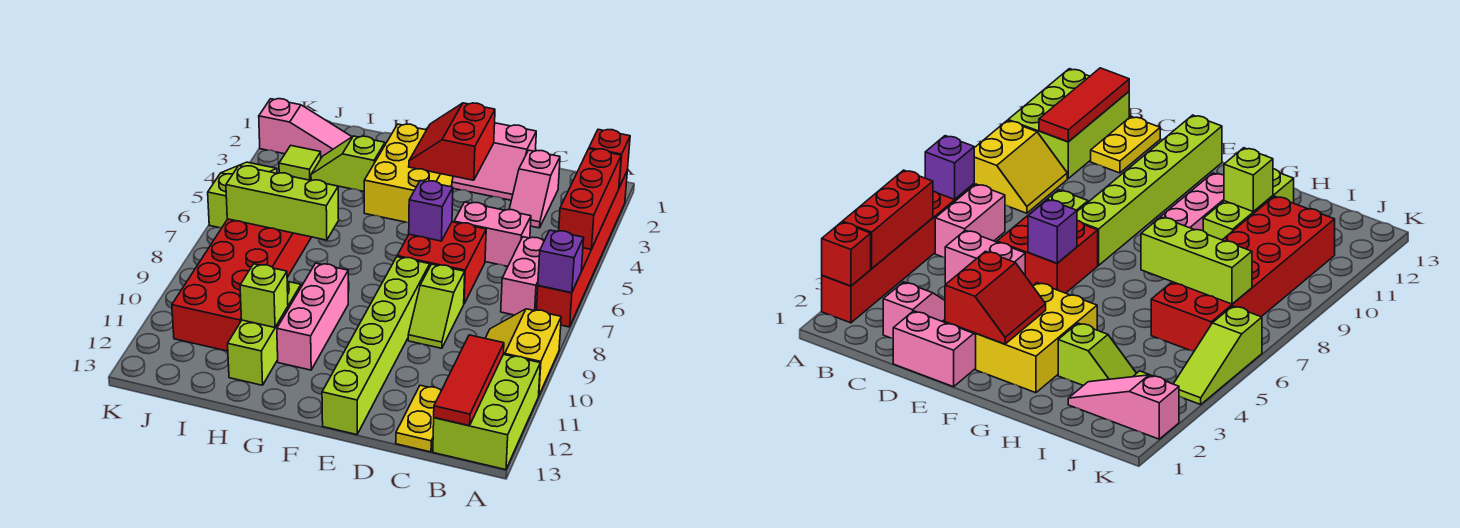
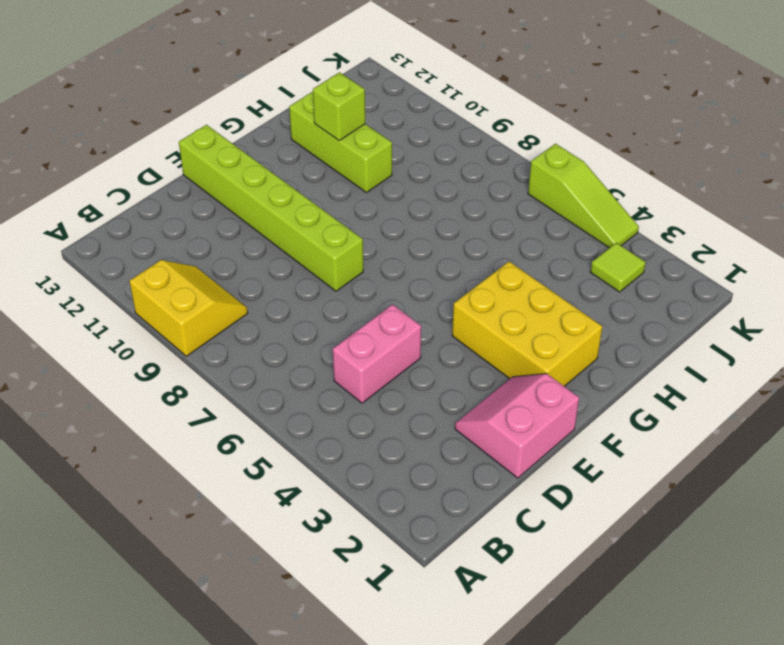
none -> red 1x6 brick [536,172,627,327]
none -> lime 2x3 brick [433,354,540,470]
none -> pink 1x2 brick [501,237,544,315]

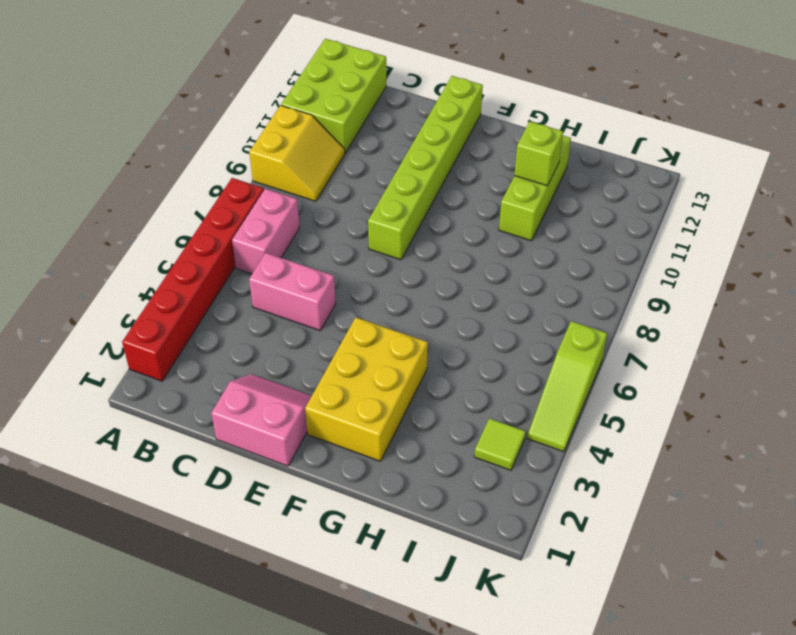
none -> pink 1x2 slope [509,150,560,228]
none -> yellow 1x2 plate [396,385,441,452]
none -> red 2x2 brick [397,222,486,303]

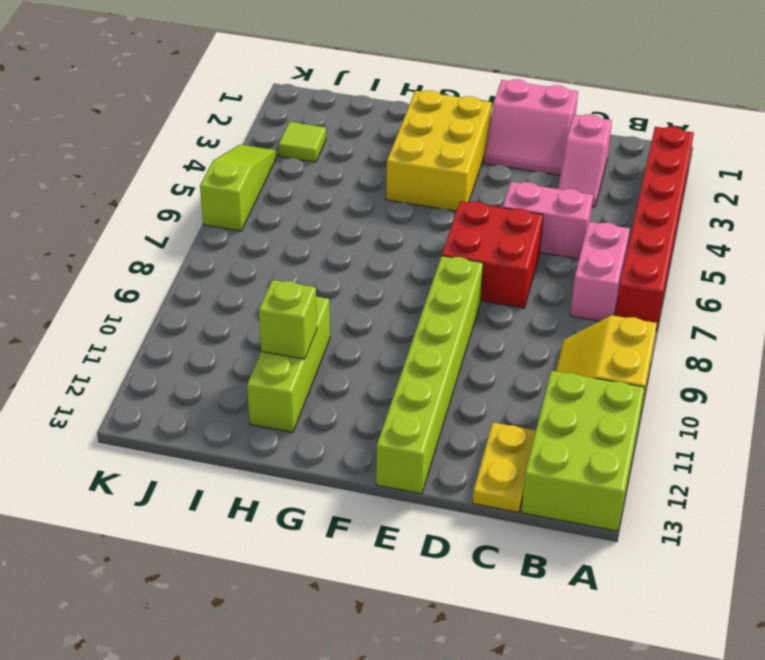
none -> lime 1x2 slope [408,264,465,348]
none -> pink 1x3 brick [277,263,348,370]
none -> lime 1x2 slope [311,136,385,191]

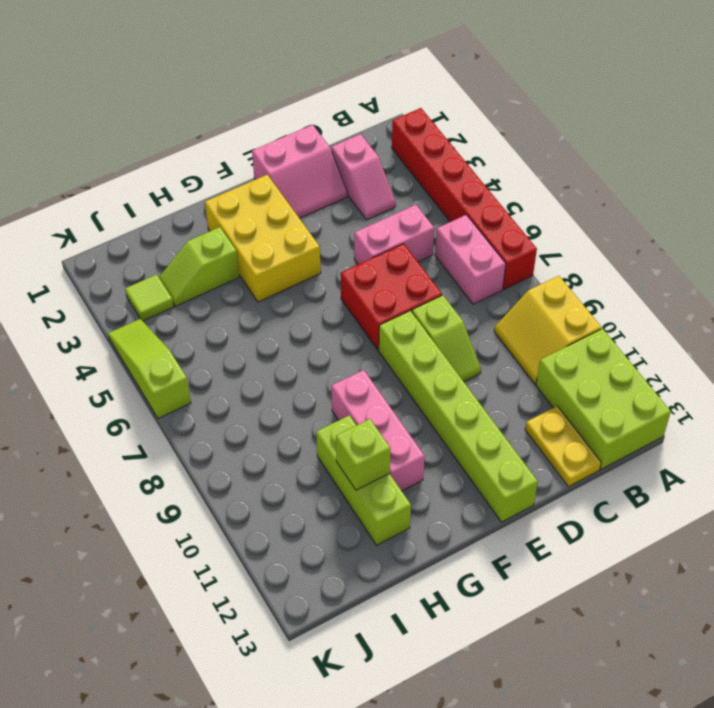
none -> pink 1x3 slope [259,99,352,158]
none -> red 2x6 brick [172,219,311,351]
none -> red 1x1 brick [589,129,630,187]

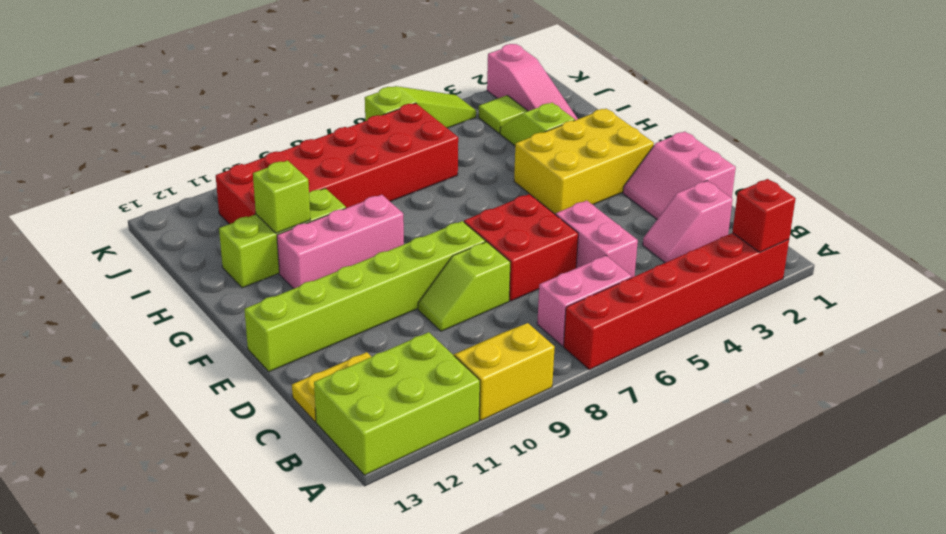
none -> red 1x3 brick [559,149,621,249]
none -> purple 1x1 brick [538,230,584,293]
none -> red 1x3 tile [434,335,504,426]

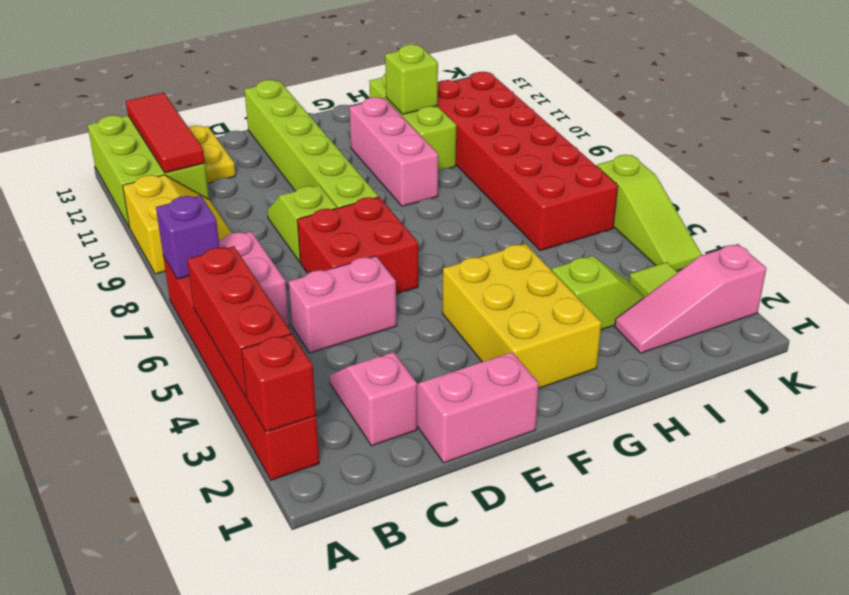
none -> red 2x2 slope [409,103,495,180]
none -> purple 1x1 brick [409,181,453,241]
none -> lime 1x3 brick [226,166,339,240]

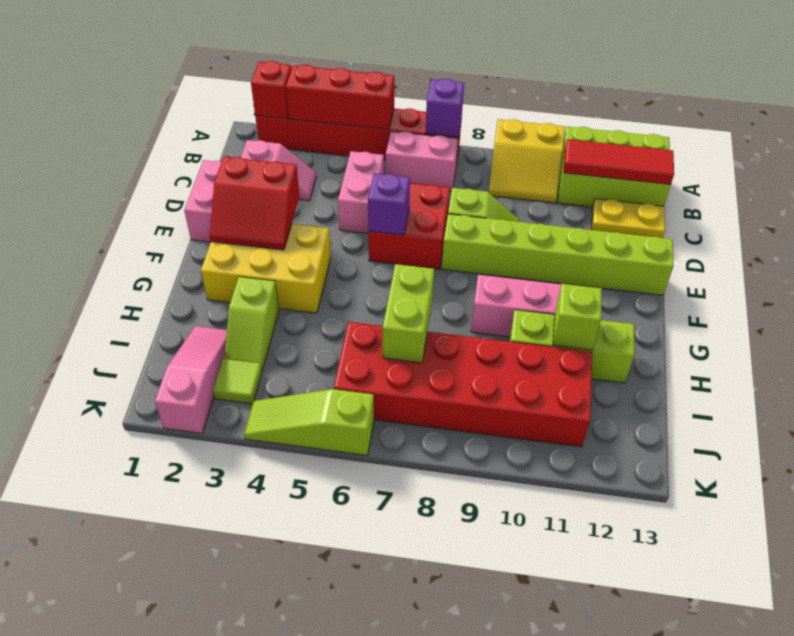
lime 1x2 brick [383,264,434,363] -> lime 1x3 brick [226,166,339,240]

